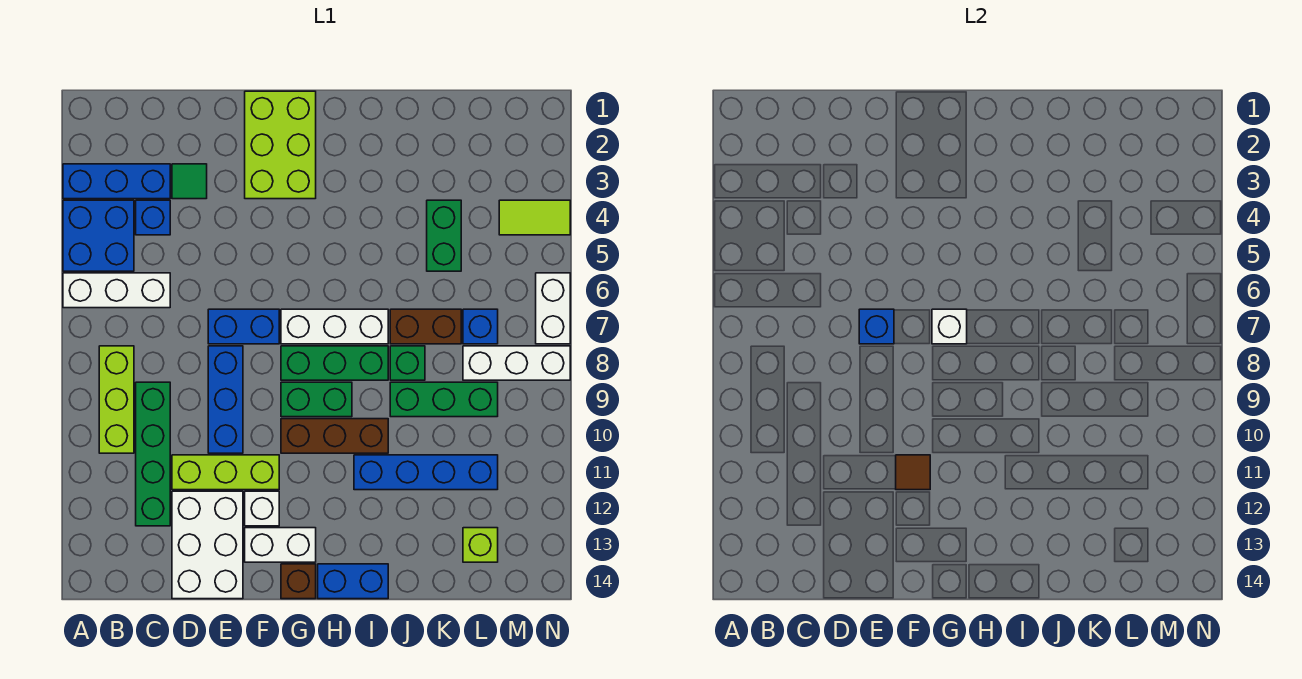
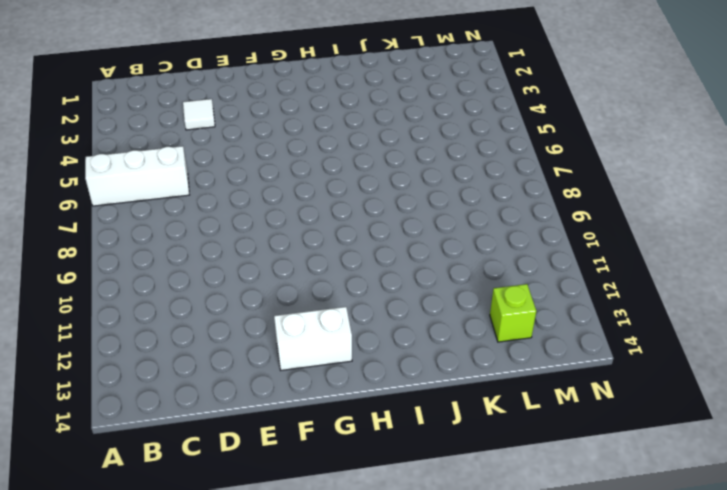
white 1x1 tile [183,99,215,130] -> green 1x1 tile [172,164,207,199]
none -> blue 1x3 brick [63,164,170,199]
none -> blue 2x2 brick [63,200,134,271]
none -> lime 1x3 brick [99,346,134,453]
none -> blue 1x1 brick [136,200,170,235]

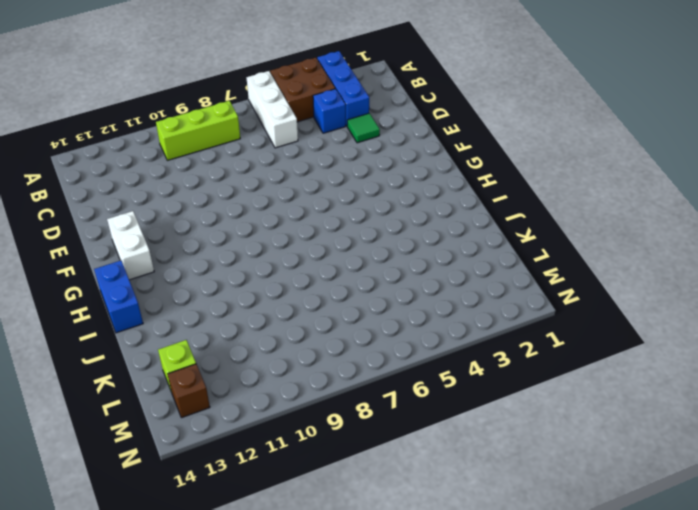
brown 2x2 brick [270,58,335,122] -> blue 2x2 brick [63,200,134,271]
brown 1x1 brick [168,364,210,418] -> brown 1x1 brick moved to [281,564,316,599]
none -> green 1x4 brick [136,382,170,526]
none -> lime 1x3 brick [172,455,279,490]
none -> white 2x3 brick [172,491,243,599]
none -> blue 1x2 brick [208,309,279,344]

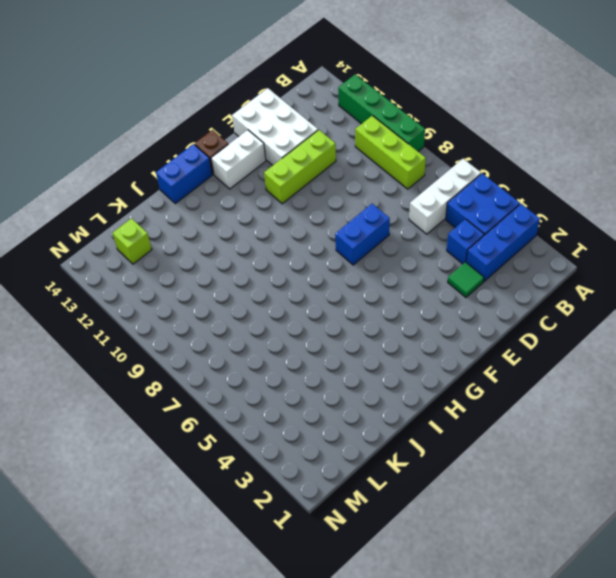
green 1x4 brick [338,75,425,151] -> green 1x4 brick moved to [136,382,170,526]
none -> blue 1x3 brick [208,346,243,453]
none -> lime 2x3 brick [245,91,316,199]
none -> white 1x1 brick [245,491,279,526]
none -> white 1x3 brick [281,309,388,344]

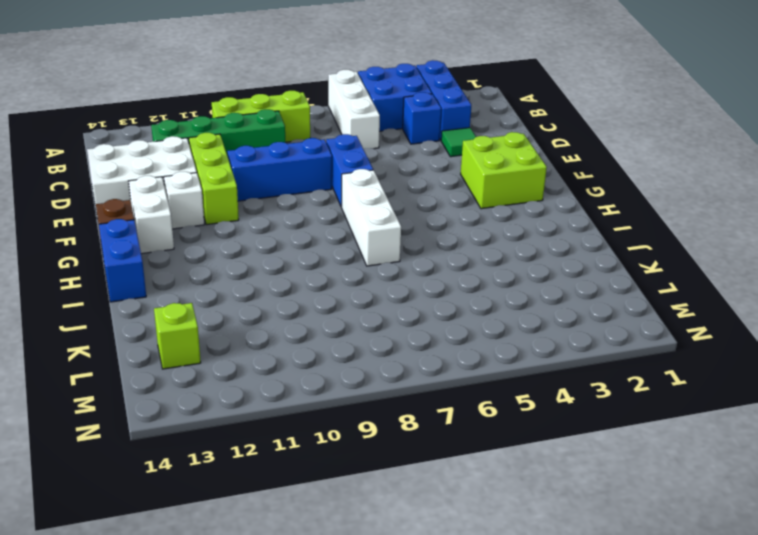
lime 2x2 brick [461,132,547,209] -> lime 2x3 brick [245,91,316,199]
none -> green 1x3 brick [281,346,388,380]
none -> green 1x2 brick [281,382,352,417]
none -> brown 1x3 brick [281,419,388,453]
none -> blue 1x4 brick [354,455,498,490]

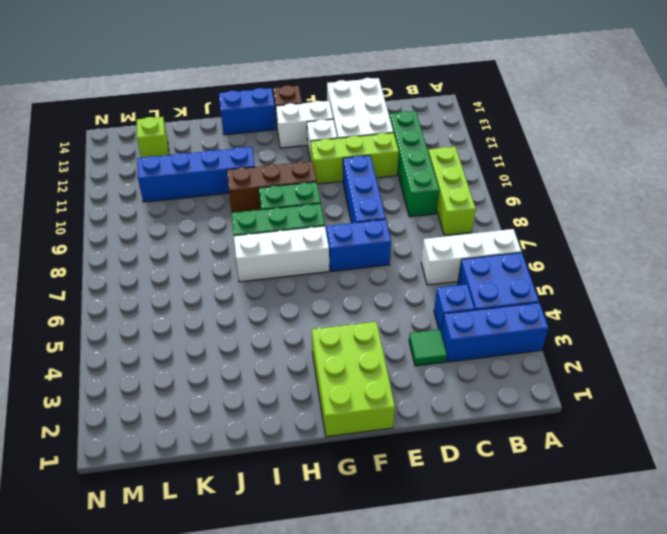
none -> brown 1x2 brick [390,309,461,344]
none -> green 1x1 brick [390,346,425,380]
none -> green 1x3 brick [390,382,498,417]
none -> green 1x2 brick [427,200,461,271]

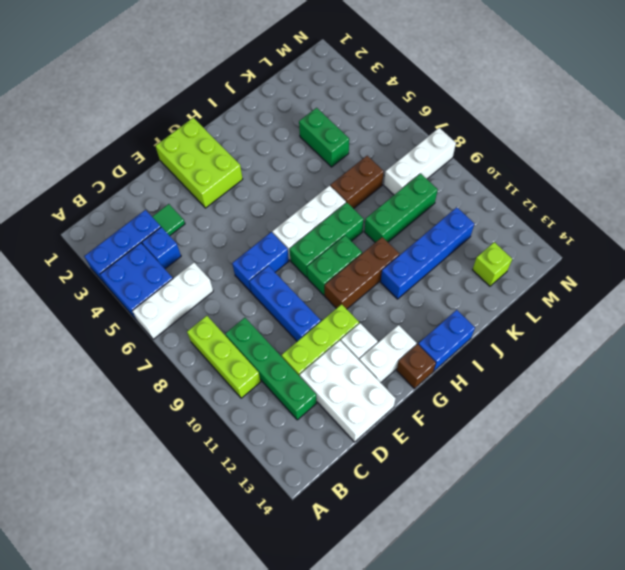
none -> green 1x1 brick [390,346,425,380]
none -> blue 1x1 brick [463,309,498,344]
none -> lime 1x2 tile [499,200,570,235]
none -> white 1x2 brick [536,273,570,344]

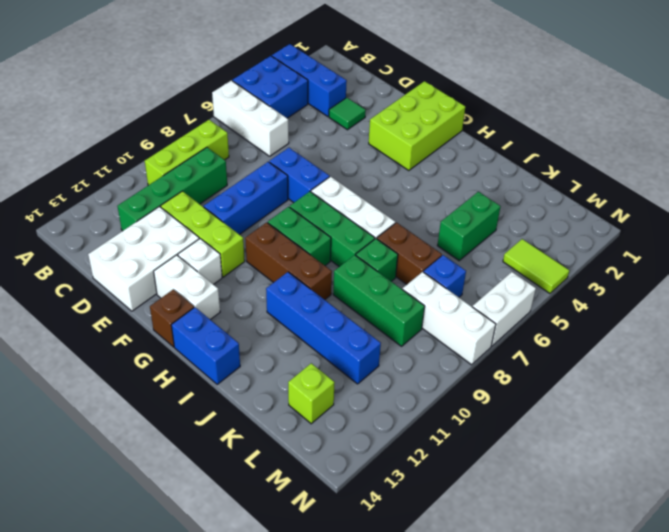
none -> blue 1x1 brick [136,200,170,235]
none -> blue 1x1 brick [859,309,894,344]
none -> brown 1x1 tile [896,455,930,490]
none -> white 1x1 brick [932,309,967,344]

